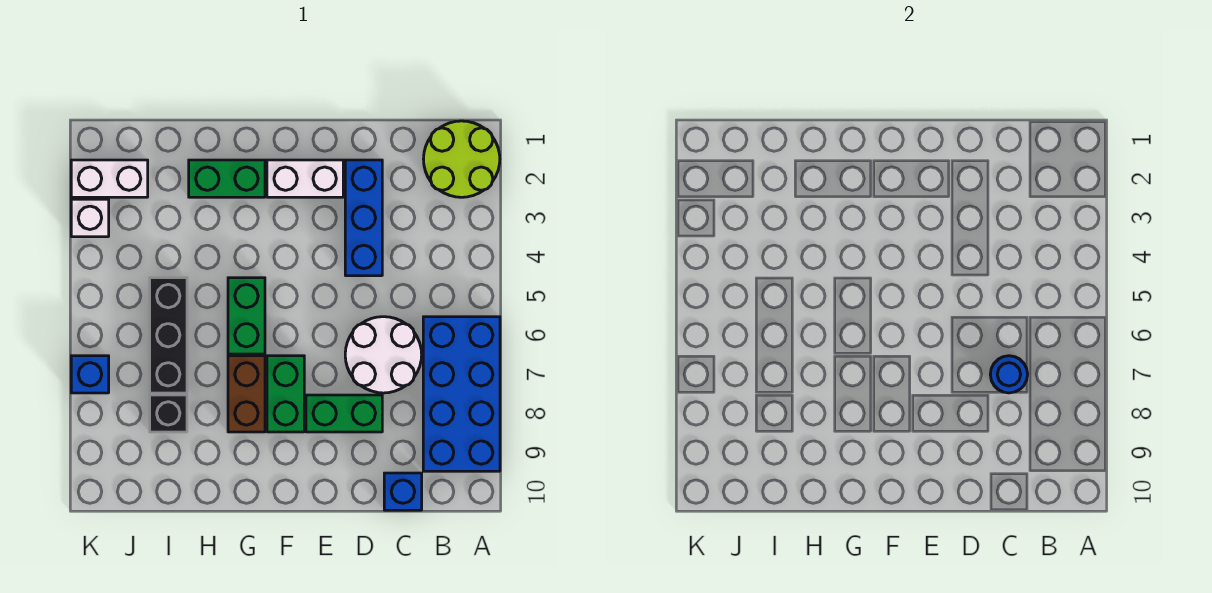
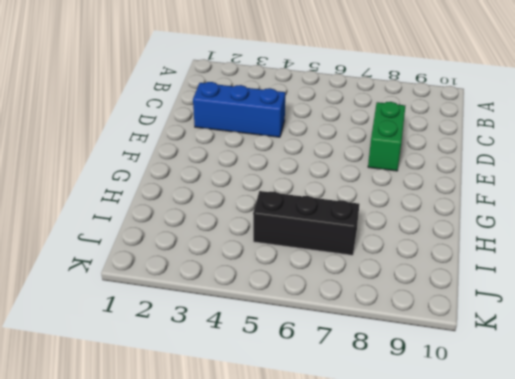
none -> lime 2x2 round brick [424,121,500,197]
none -> blue 2x4 brick [423,317,500,471]
none -> white 2x2 round brick [345,317,422,393]

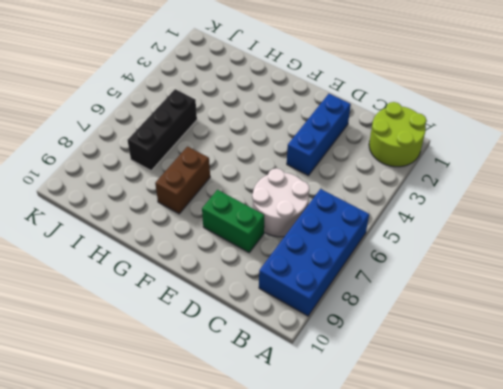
none -> blue 1x1 brick [384,473,422,510]
none -> white 1x2 brick [267,160,343,197]
none -> green 1x2 brick [267,356,304,432]

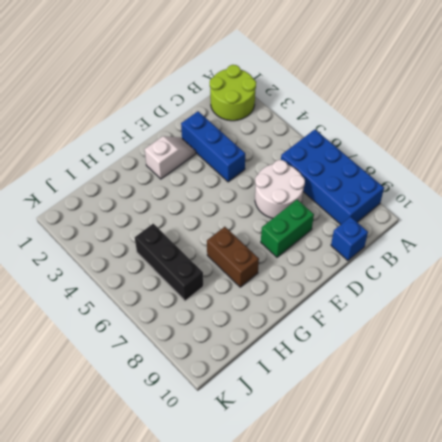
white 1x2 slope [145,136,196,179] -> white 1x2 brick [267,160,343,197]
none -> green 1x2 brick [267,356,304,432]
none -> green 1x2 brick [189,160,265,197]
none -> green 1x2 brick [228,278,265,354]

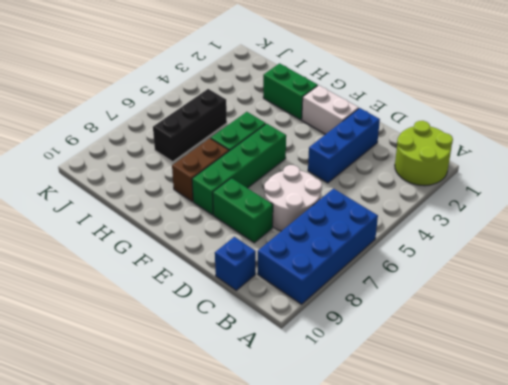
green 1x4 brick [192,124,286,215] -> green 1x2 brick [267,356,304,432]
none -> black 1x1 brick [150,395,187,432]
none -> white 1x2 brick [71,160,148,197]
none -> white 1x1 brick [71,199,109,237]

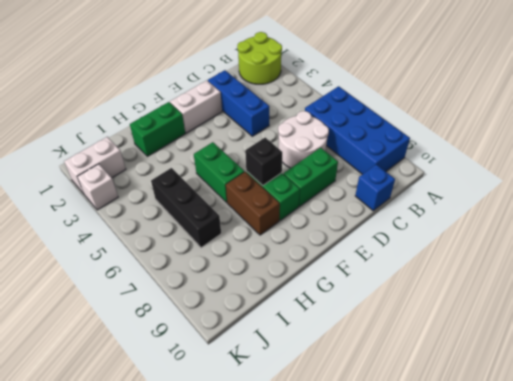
black 1x1 brick [245,138,282,186] -> black 1x1 brick moved to [150,395,187,432]
none -> blue 1x1 brick [71,356,109,393]
none -> blue 1x1 round brick [990,356,1028,393]

